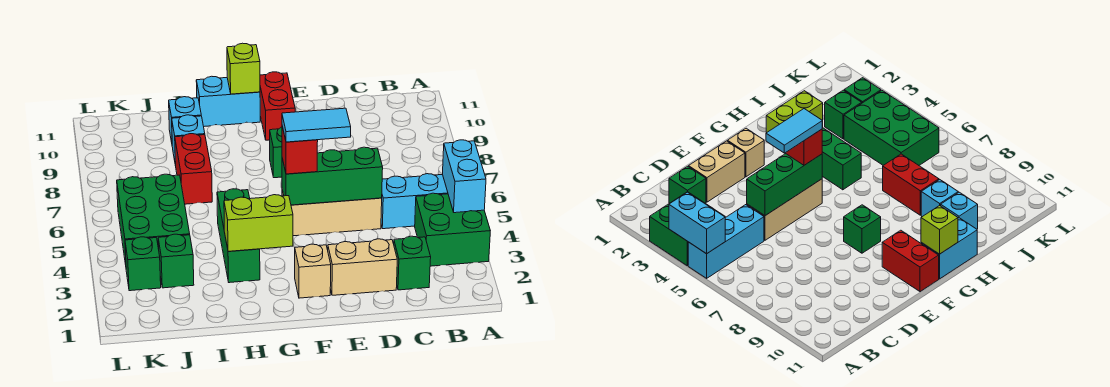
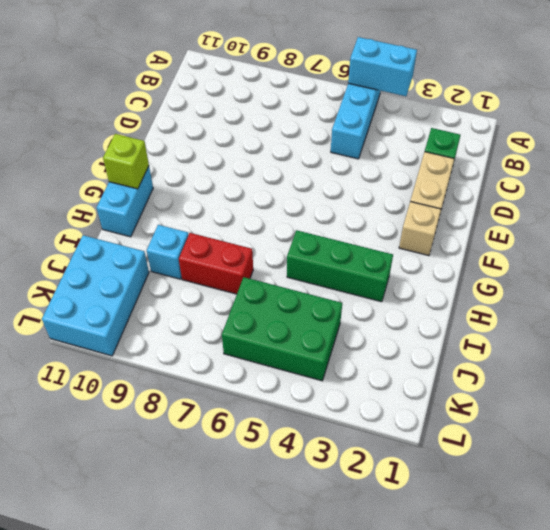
cyan 2x3 brick [42,235,149,356] -> none
none -> green 2x2 brick [415,193,490,266]
none -> tan 1x3 brick [282,190,382,236]
none -> green 1x1 brick [270,127,282,178]

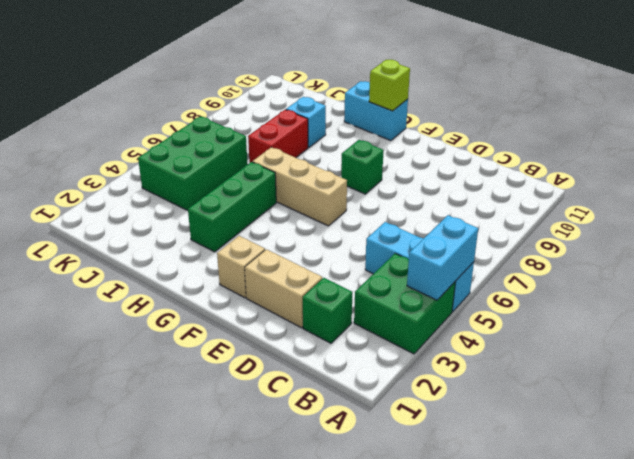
tan 1x3 brick [252,147,347,226] -> tan 1x3 brick moved to [282,190,382,236]
none -> red 1x2 brick [260,72,295,140]
none -> cyan 1x1 brick [169,97,201,142]
none -> green 1x1 brick [158,234,194,288]

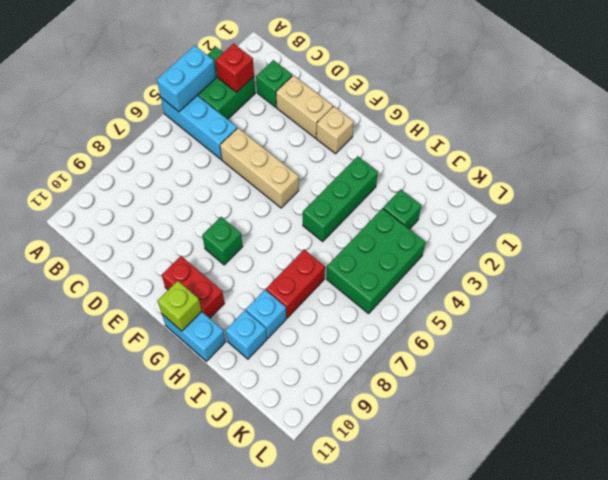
red 1x1 brick [216,44,254,92] -> red 1x1 brick moved to [282,126,318,174]
red 1x2 brick [162,256,224,318] -> red 1x2 brick turned to [260,72,295,140]
none -> green 1x1 brick [125,237,161,291]
none -> green 1x3 brick [282,147,383,205]
none -> lime 1x2 brick [224,195,293,251]

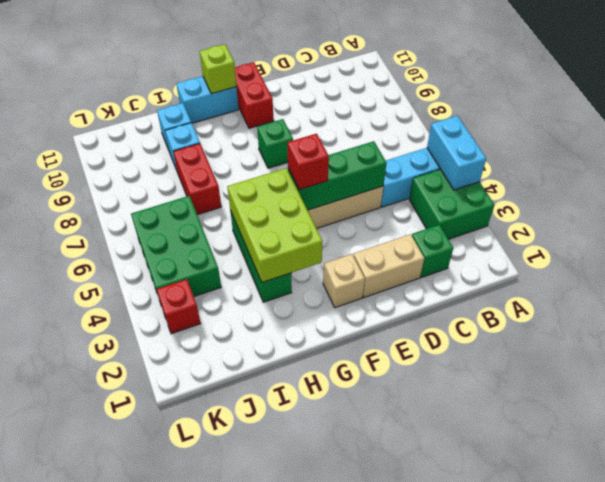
lime 2x3 brick [227,168,322,282] -> lime 1x2 brick [224,195,293,251]
red 1x1 brick [157,279,201,334] -> green 1x1 brick [125,237,161,291]
none -> green 1x1 brick [158,234,194,288]
none -> cyan 1x2 tile [282,108,351,142]

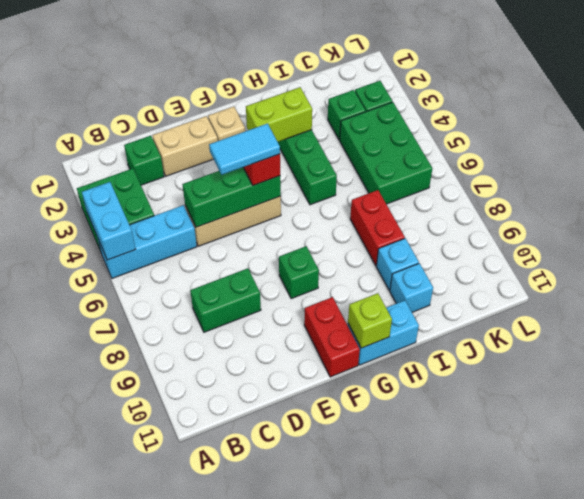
green 1x2 brick [190,268,261,332] -> none

